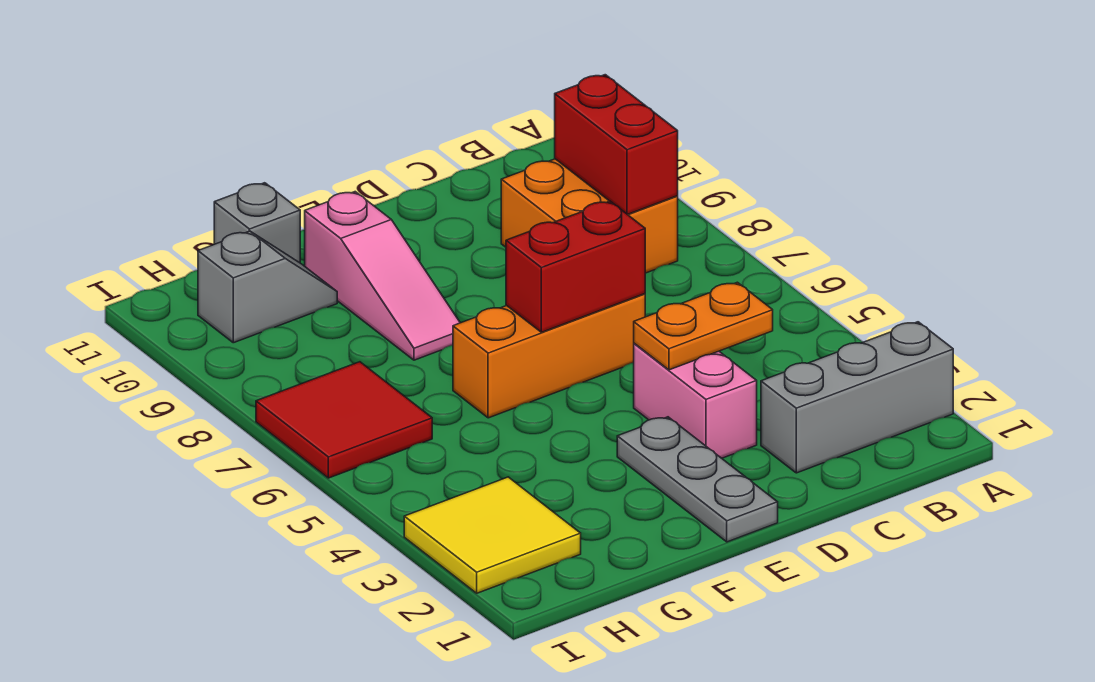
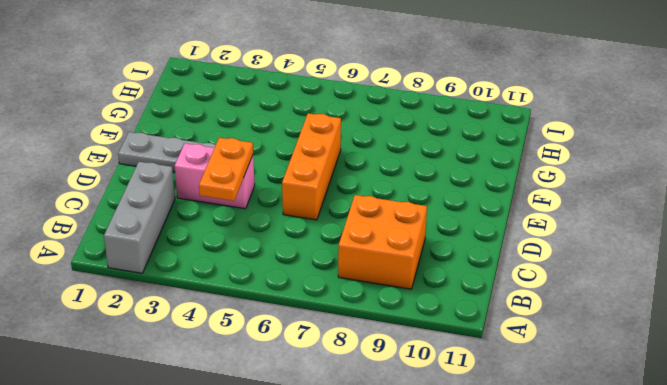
none -> pink 1x3 slope [305,192,460,360]
none -> grey 1x2 slope [198,231,337,343]
none -> grey 1x1 brick [214,183,300,263]

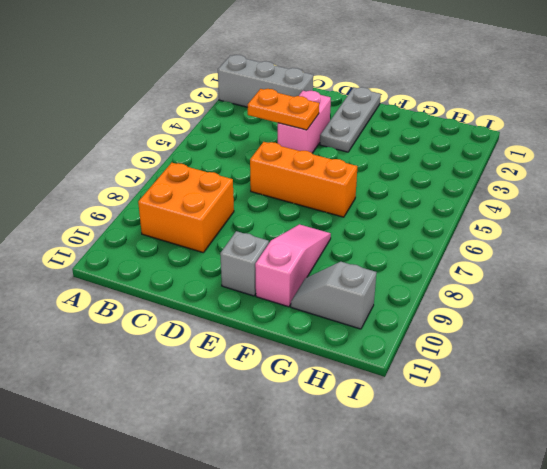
grey 1x1 brick [220,231,269,296] -> grey 1x1 brick moved to [214,183,300,263]
none -> yellow 2x2 tile [404,477,581,593]
none -> red 2x2 tile [256,362,432,478]
none -> red 1x2 brick [555,75,678,214]

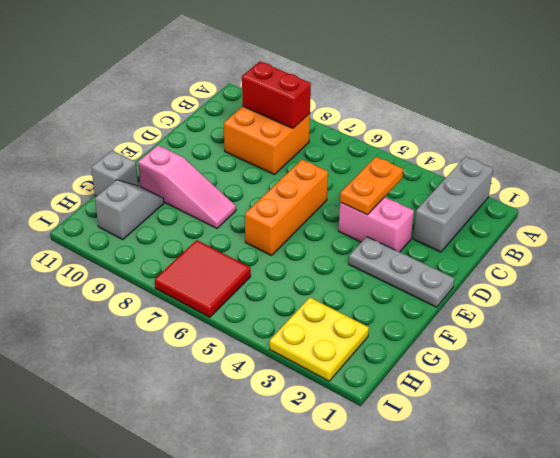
yellow 2x2 plate [270,298,369,381] -> yellow 2x2 tile [404,477,581,593]
none -> red 1x2 brick [506,201,645,332]

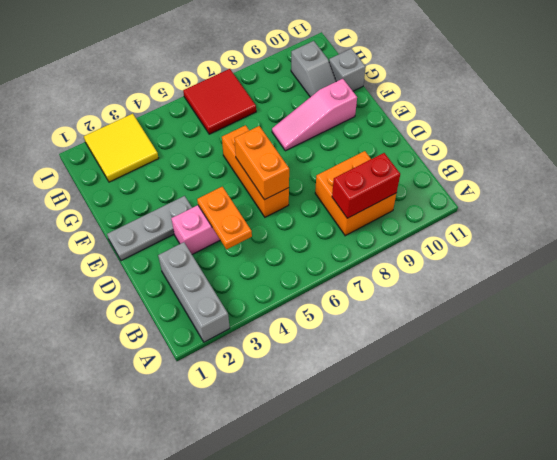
orange 1x2 brick [235,126,289,200] -> red 1x2 brick [506,201,645,332]

